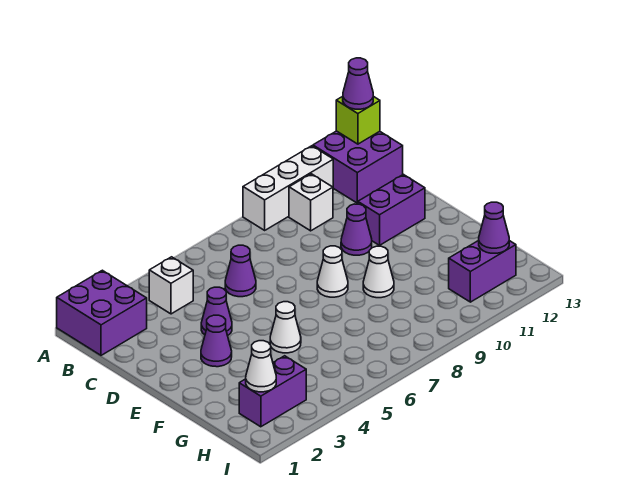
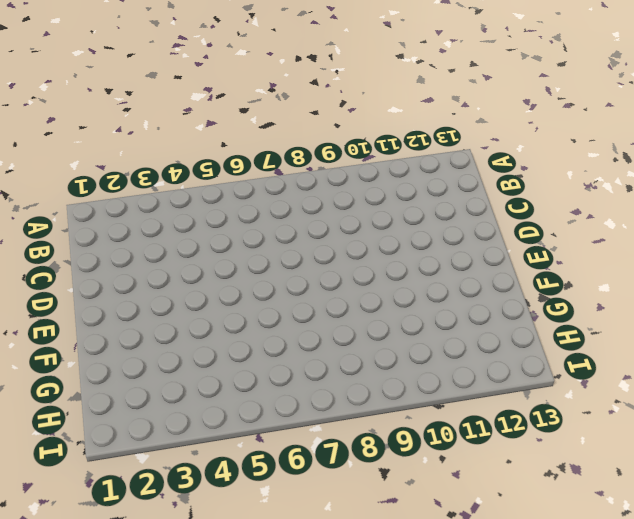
none -> purple 2x2 brick [57,270,147,355]
none -> white 1x3 brick [243,146,333,230]
none -> purple 2x2 brick [313,131,403,203]

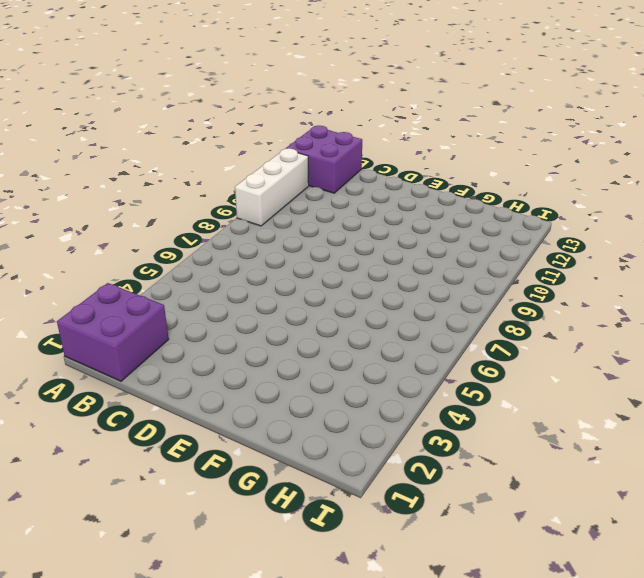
none -> white 1x1 brick [149,257,193,314]
none -> white 1x1 brick [289,174,333,231]
none -> purple 1x1 cone [225,245,256,297]

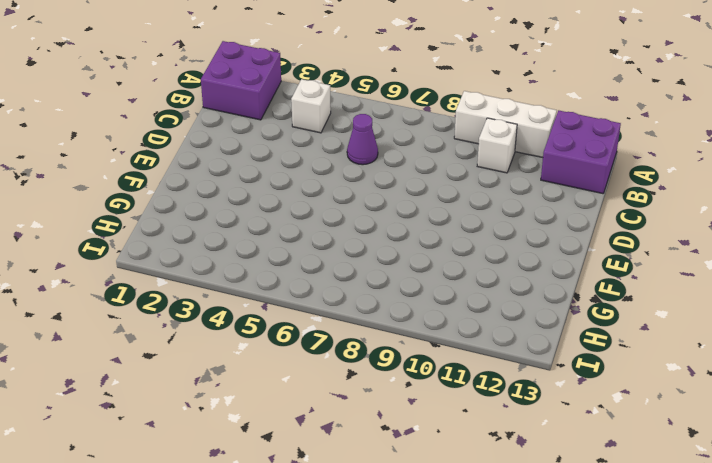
none -> purple 1x1 cone [201,287,232,336]
none -> purple 1x1 cone [341,204,372,255]
none -> purple 1x2 brick [358,174,425,245]

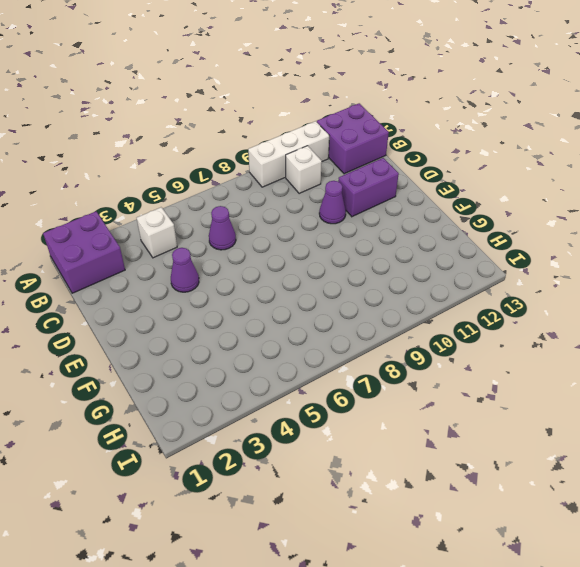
none -> purple 1x1 cone [201,315,232,367]
none -> white 1x1 cone [317,246,348,297]
none -> white 1x1 cone [270,302,301,353]

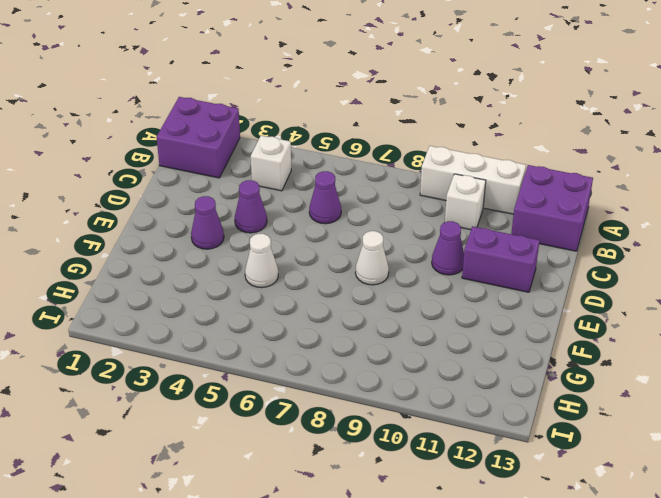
none -> white 1x1 cone [363,246,394,298]
none -> purple 1x2 brick [239,356,306,427]
none -> purple 1x2 brick [449,240,516,302]

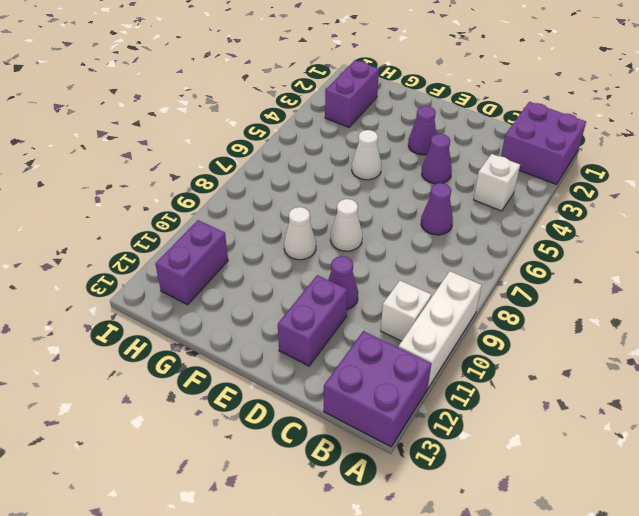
none -> lime 1x1 brick [336,96,380,144]
none -> white 1x1 cone [246,341,276,392]
none -> purple 1x1 cone [479,202,509,253]

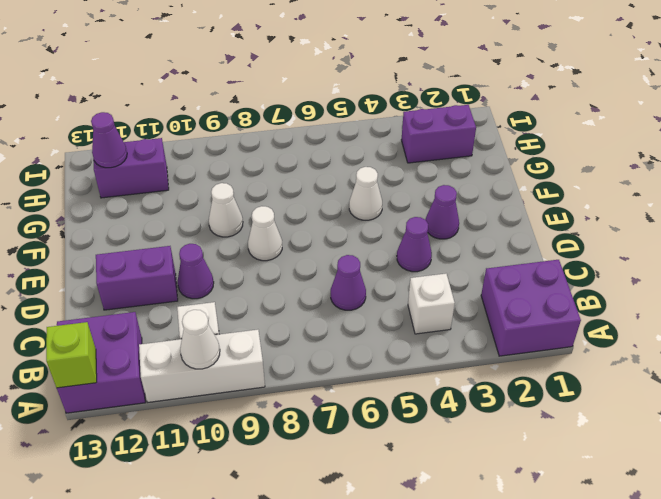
white 1x1 cone [180,310,220,369] -> white 1x1 cone moved to [246,341,276,392]
none -> purple 1x1 cone [343,58,373,109]

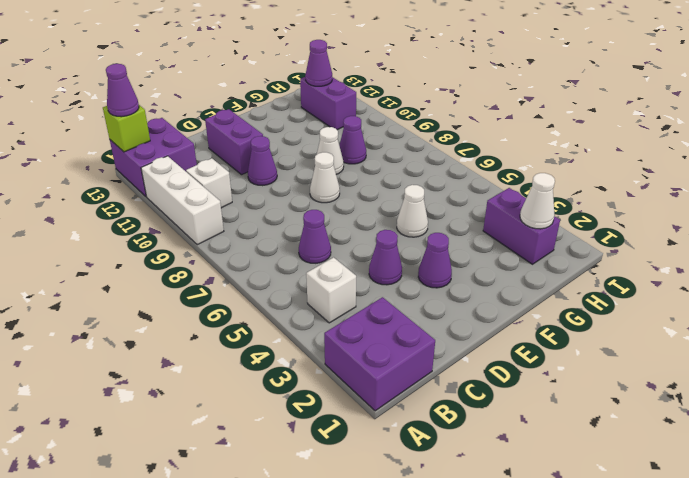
purple 1x1 cone [339,116,366,164] -> none

